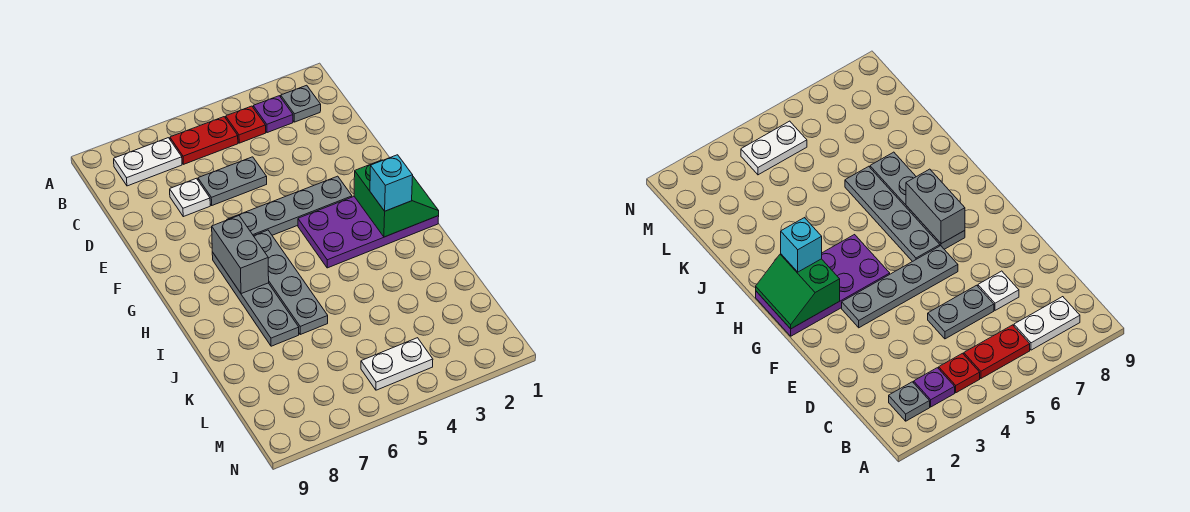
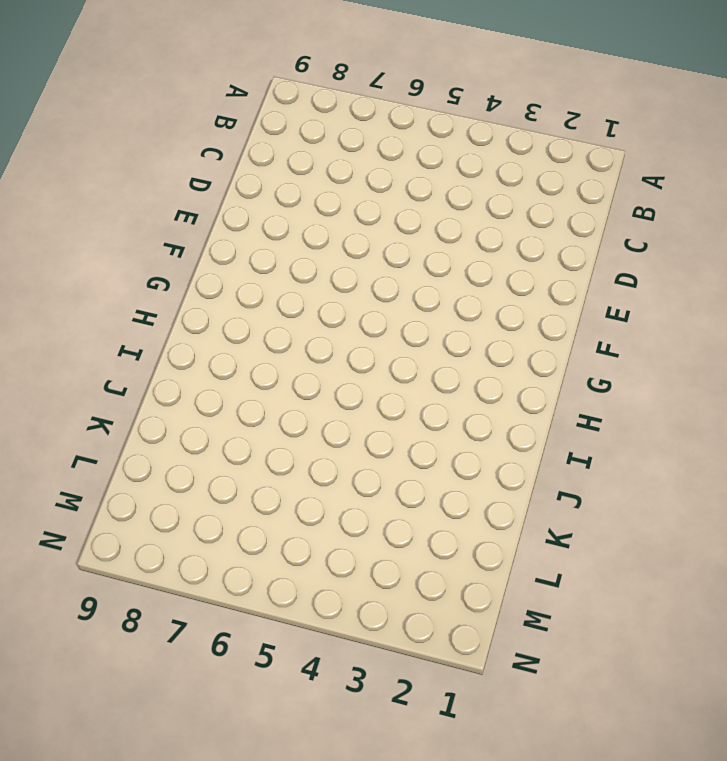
none -> grey 1x1 plate [281,85,321,122]
none -> purple 1x1 plate [253,96,293,133]
none -> red 1x1 plate [226,106,266,143]

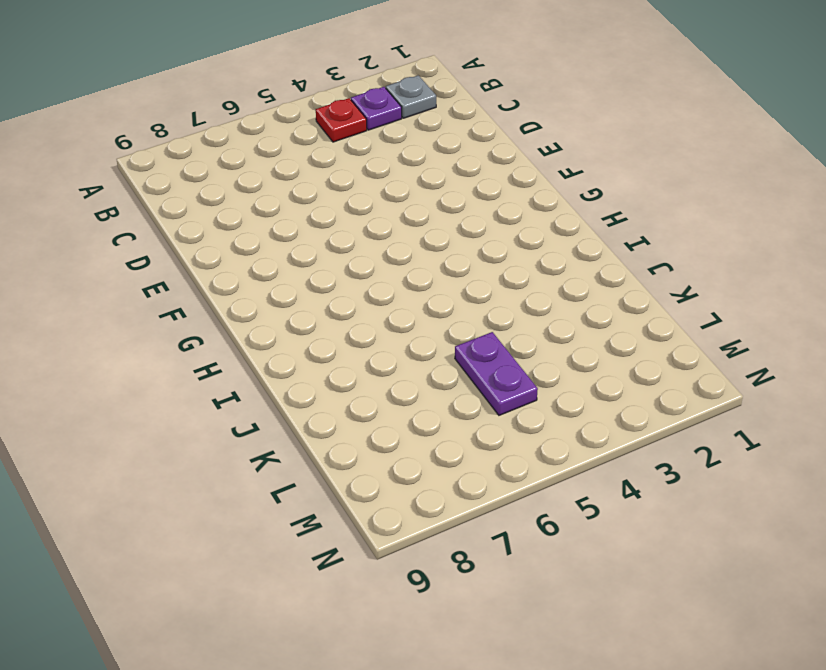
purple 1x2 plate [455,332,538,415] -> none
none -> red 1x2 plate [170,117,238,164]
none -> white 1x2 plate [114,138,182,186]
none -> grey 1x2 plate [198,157,267,205]

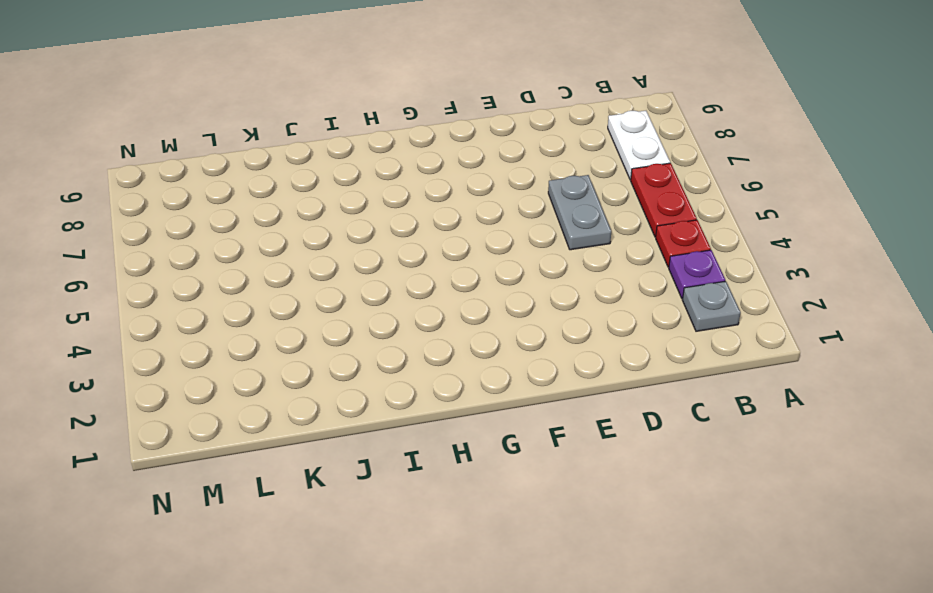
none -> white 1x1 plate [170,178,210,217]
none -> grey 1x4 plate [227,176,352,236]
none -> purple 2x4 plate [298,197,439,268]

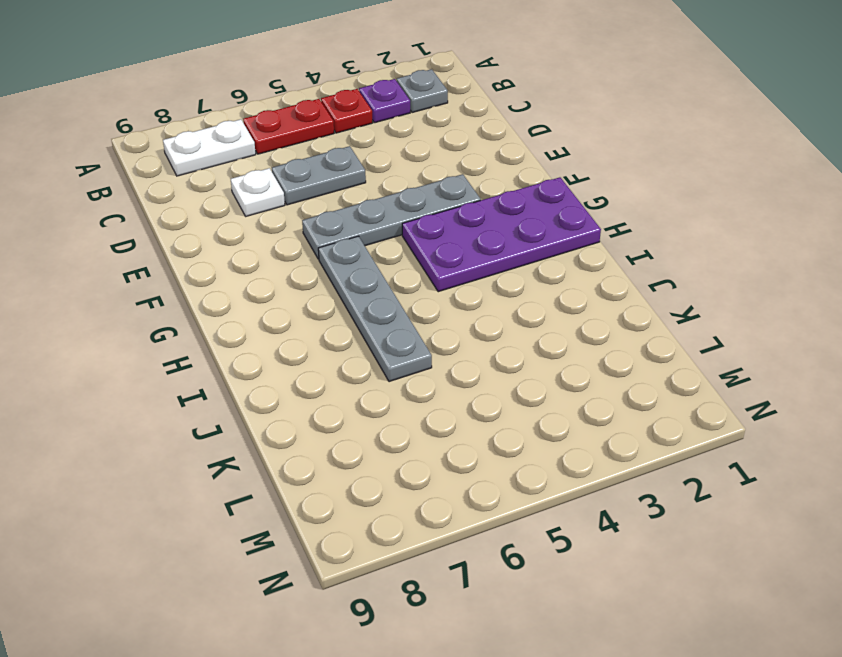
none -> grey 1x4 plate [212,252,299,346]
none -> white 1x2 plate [361,338,433,390]
none -> green 2x2 slope [354,160,439,237]

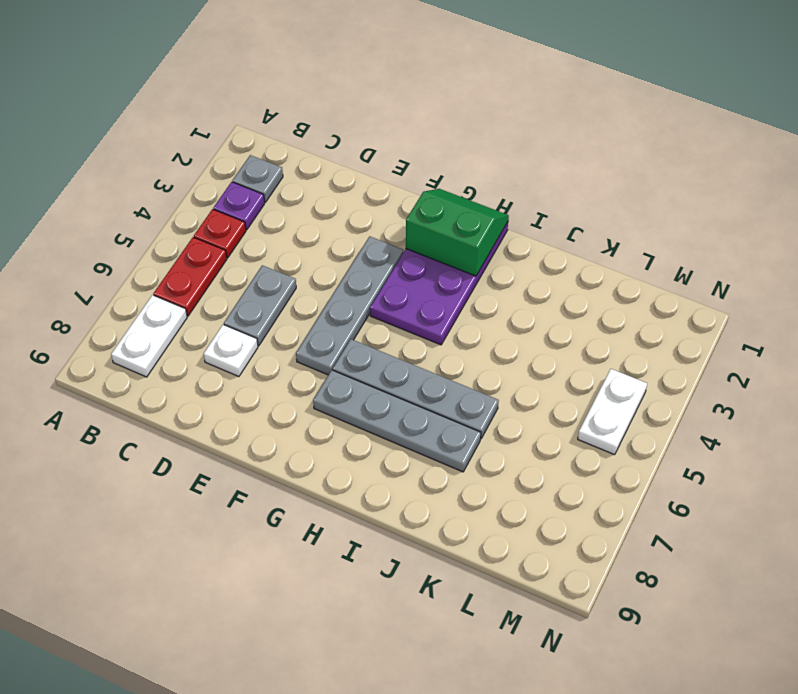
none -> grey 1x2 brick [212,216,269,294]
none -> cyan 1x1 brick [370,155,413,211]

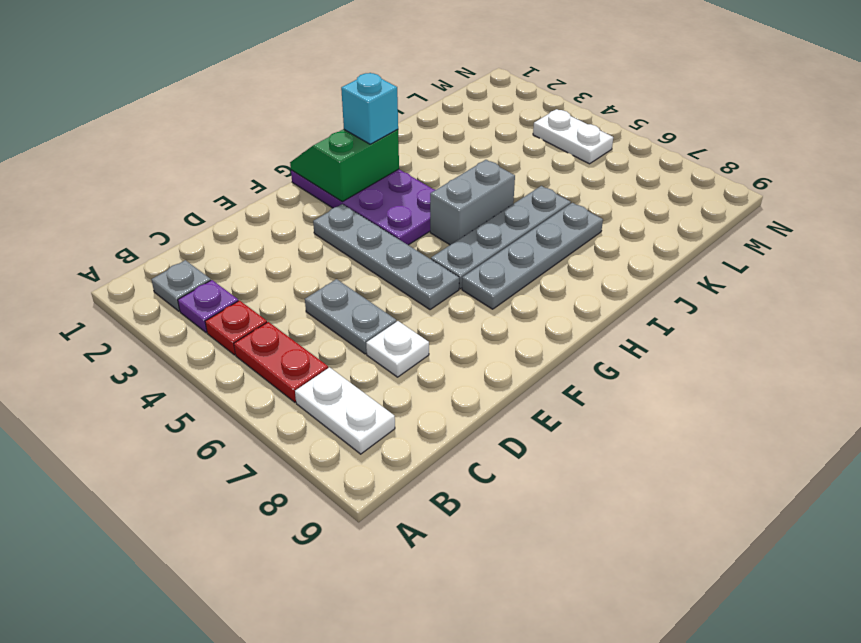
grey 1x2 brick [430,160,515,245] -> grey 1x2 brick moved to [212,216,269,294]

